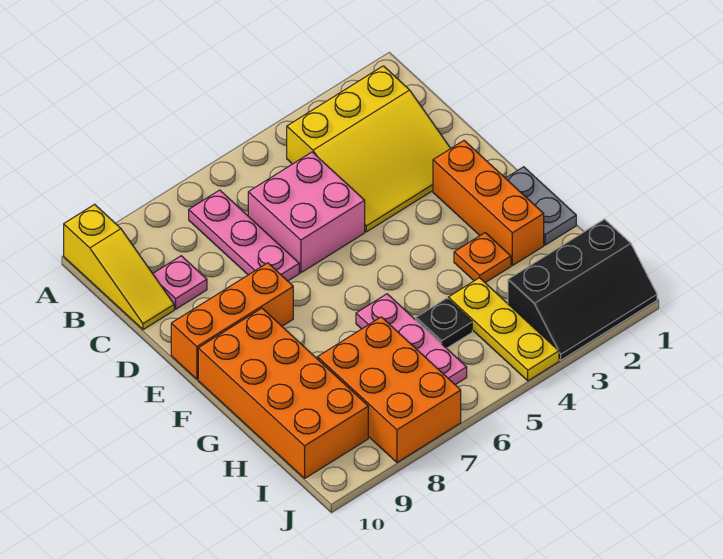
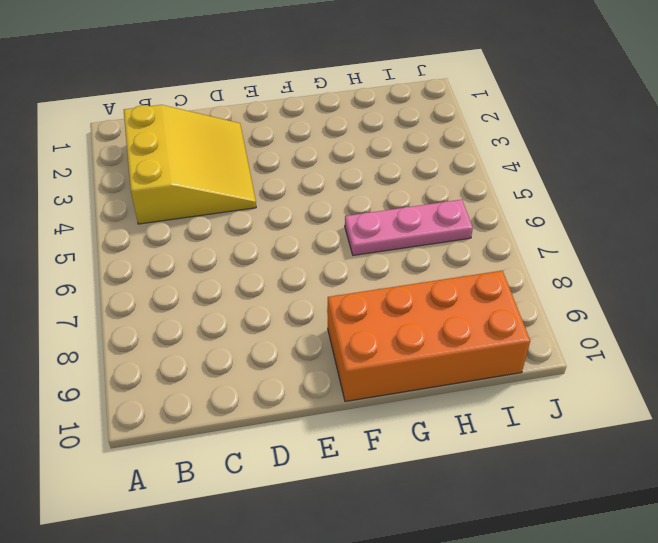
none -> yellow 1x3 slope [64,204,174,330]
none -> pink 1x3 plate [189,190,299,281]
none -> pink 2x2 brick [248,152,365,273]

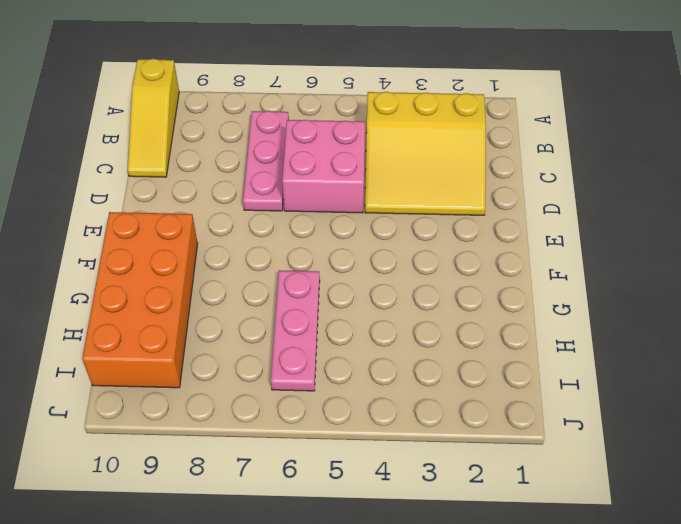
none -> pink 1x1 plate [153,256,207,309]
none -> orange 1x3 brick [433,141,544,266]
none -> orange 1x3 brick [171,263,293,379]

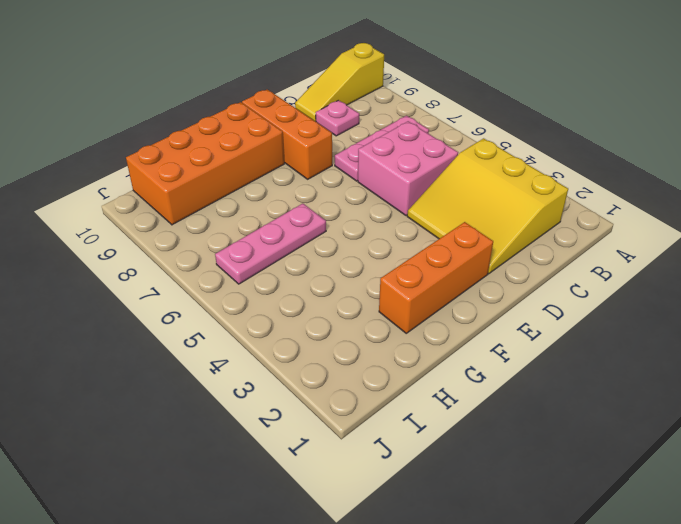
none -> grey 1x2 plate [506,167,576,245]
none -> orange 1x1 plate [454,233,511,283]
none -> yellow 1x3 plate [448,278,559,381]

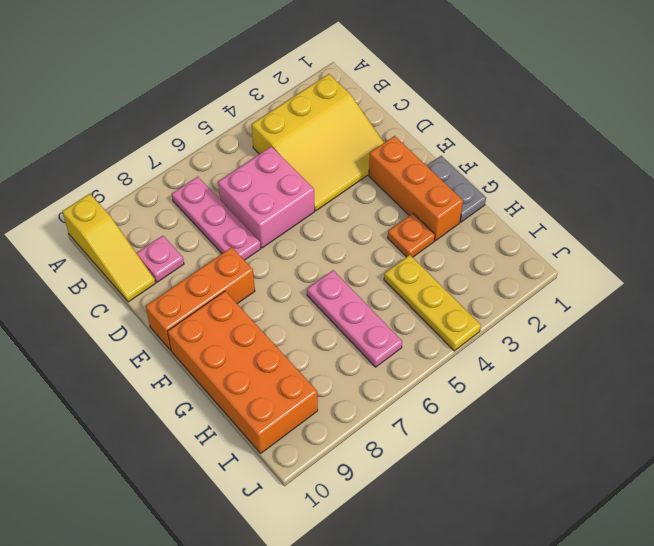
none -> black 1x1 plate [416,298,472,348]
none -> orange 2x3 brick [317,317,461,462]
none -> black 2x3 slope [508,219,657,360]

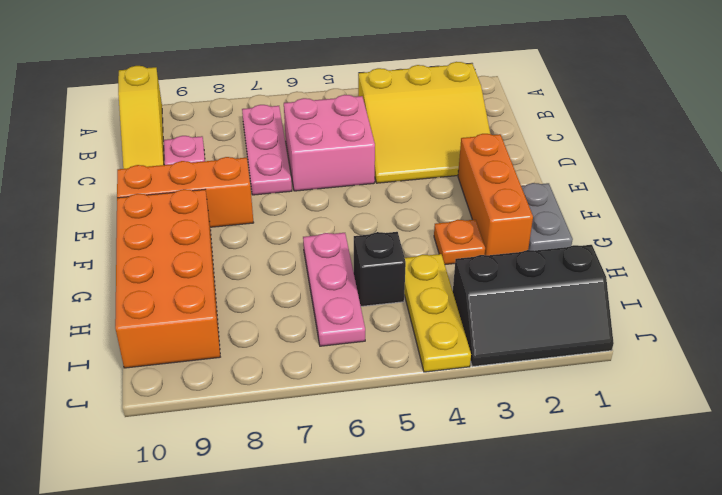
black 1x1 brick [354,232,406,306] -> black 1x1 plate [416,298,472,348]
none -> orange 2x3 brick [317,317,461,462]

